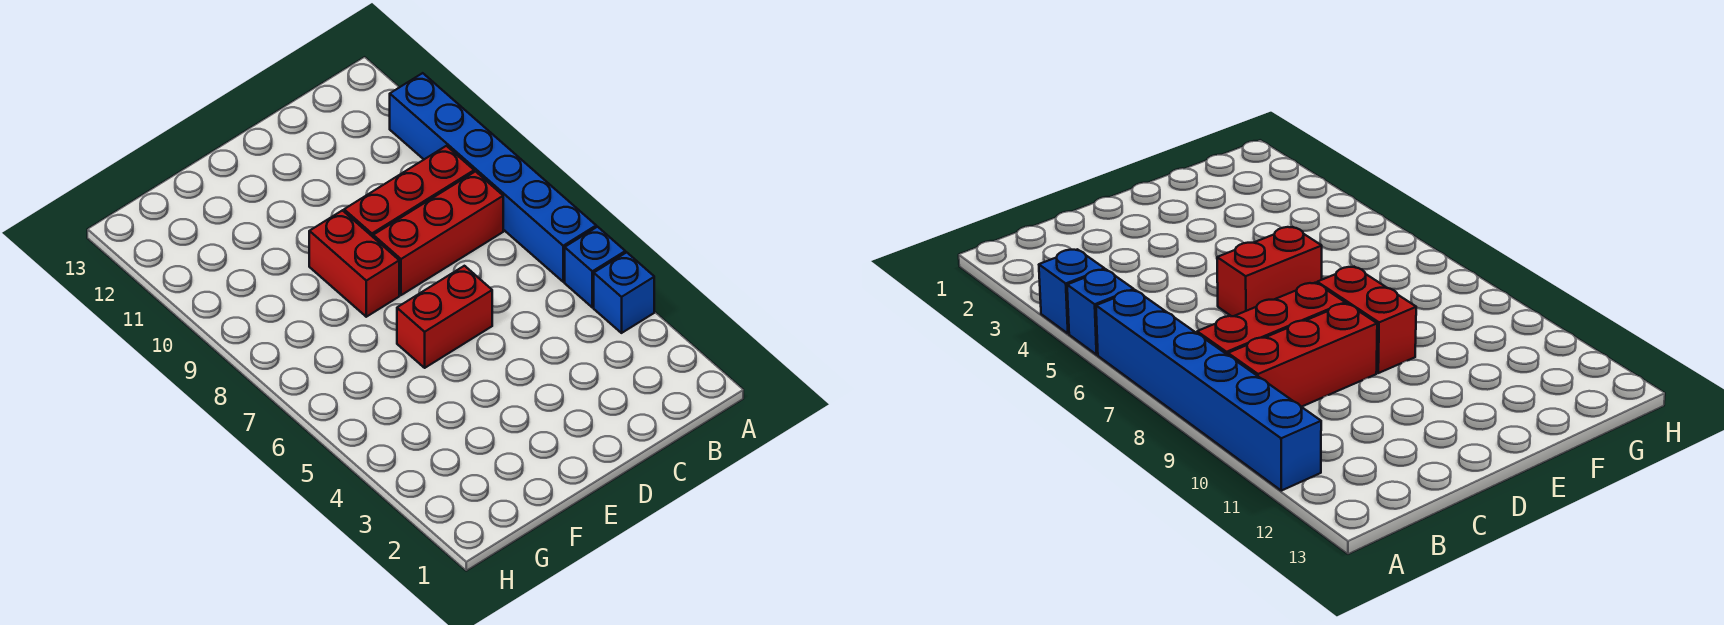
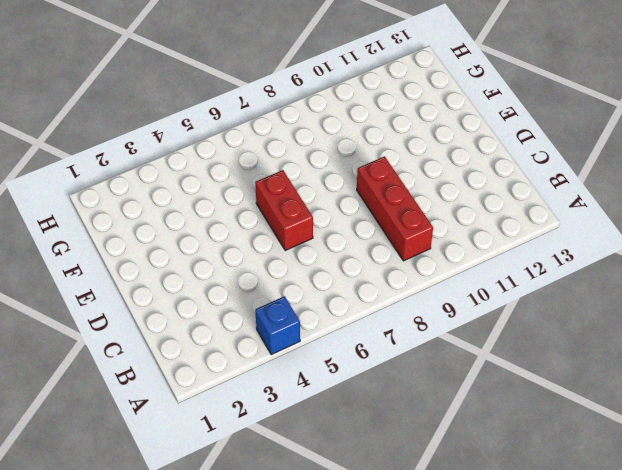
none -> blue 1x1 brick [565,227,625,307]
none -> blue 1x6 brick [390,73,596,282]

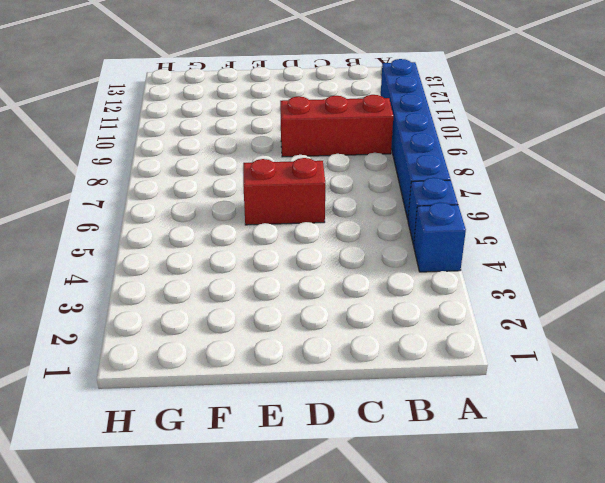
none -> red 1x3 brick [373,172,503,295]
none -> red 1x2 brick [309,210,399,317]

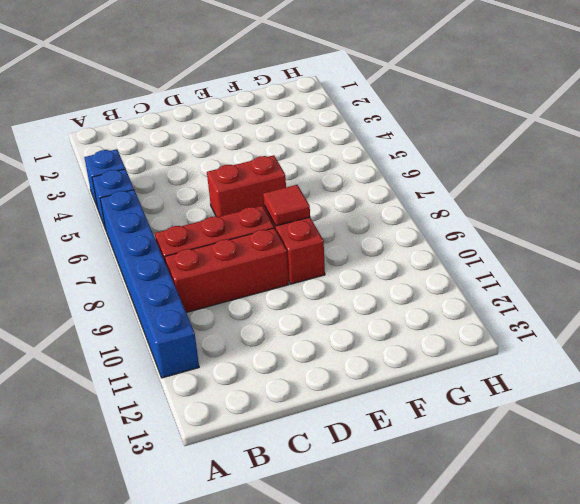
red 1x1 tile [263,185,310,226] -> none

